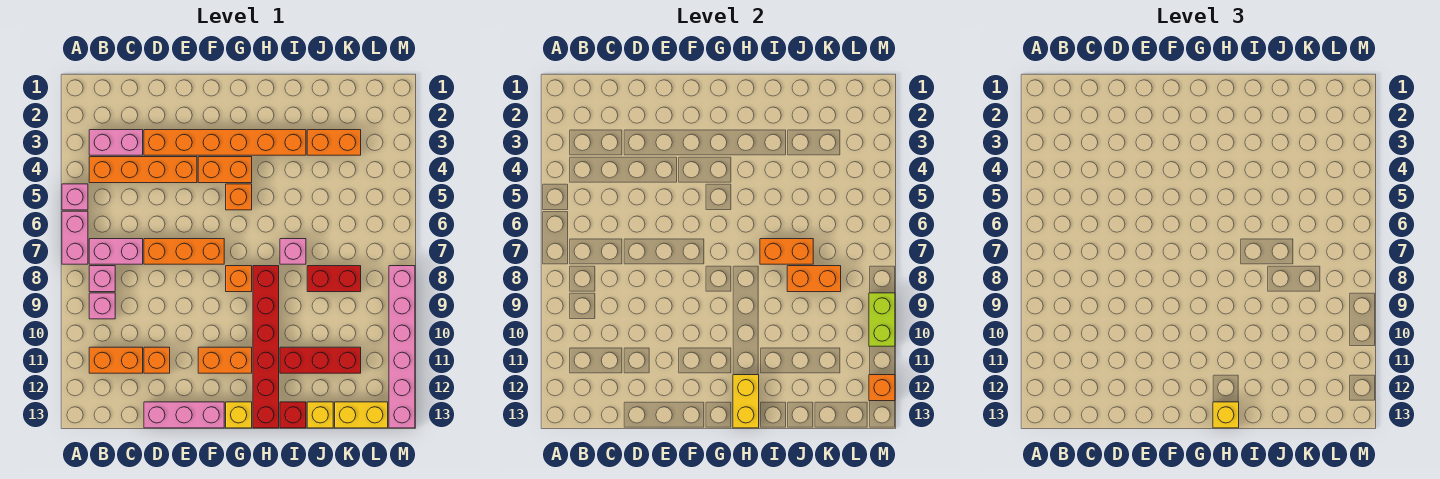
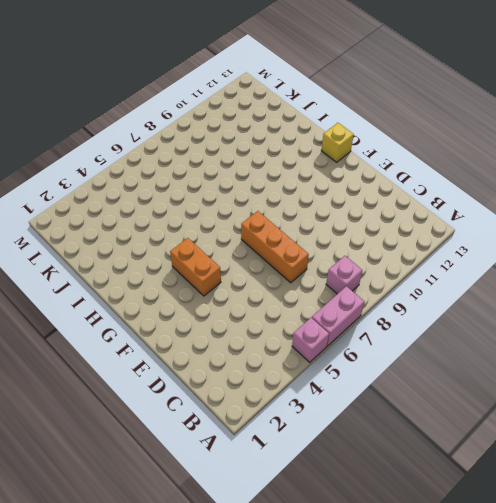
none -> pink 1x2 brick [89,130,143,155]
none -> orange 1x4 brick [89,157,197,183]
none -> pink 1x2 brick [89,239,143,264]
none -> pink 1x1 brick [89,293,115,319]

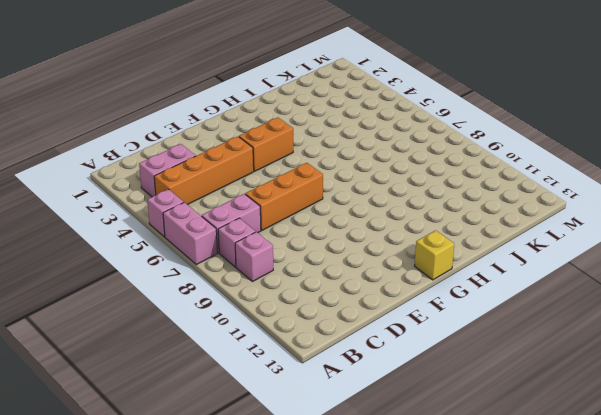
none -> orange 1x2 brick [89,347,143,373]
none -> orange 1x6 brick [144,130,306,155]
none -> orange 1x1 brick [144,347,170,373]
none -> pink 1x3 brick [144,402,224,428]

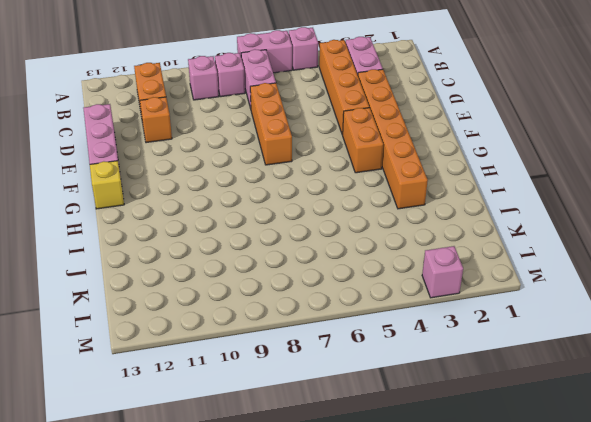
pink 1x1 brick [422,246,463,298] -> pink 1x1 brick moved to [280,239,306,264]
none -> orange 1x2 brick [198,347,252,373]
none -> orange 1x1 brick [226,184,252,210]
none -> orange 1x1 brick [226,266,252,292]
none -> red 1x6 brick [253,266,279,428]

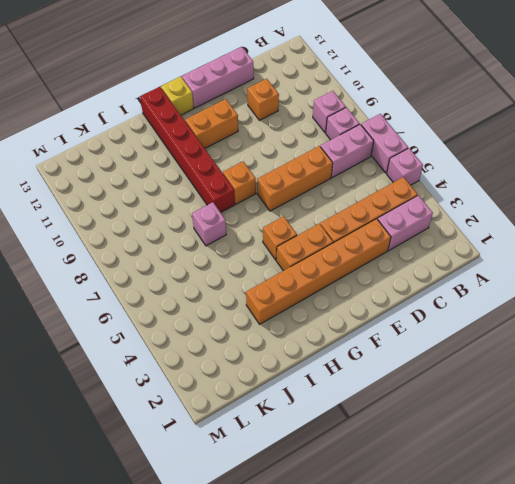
none -> orange 1x2 brick [89,347,143,373]
none -> red 1x3 brick [280,347,361,373]
none -> red 1x1 brick [280,402,306,428]
none -> orange 1x2 brick [307,130,361,155]

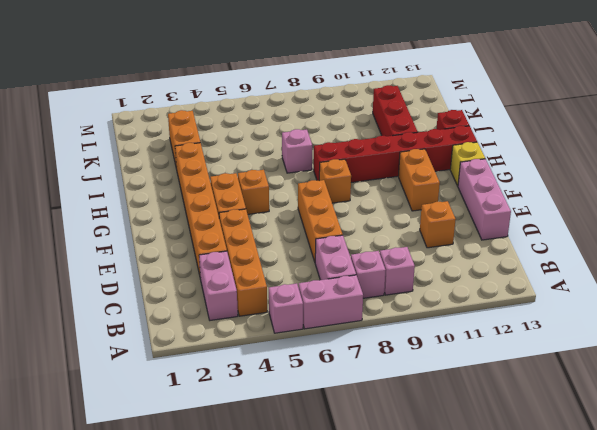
none -> orange 1x2 brick [89,347,143,373]
none -> red 1x2 brick [307,266,361,292]
none -> yellow 1x1 brick [307,402,333,428]
none -> yellow 1x2 brick [335,402,388,428]

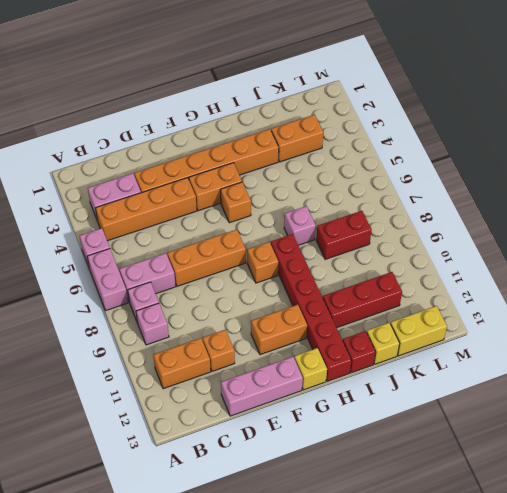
none -> pink 1x6 brick [389,266,415,428]
none -> yellow 1x2 brick [733,375,759,428]
none -> orange 1x2 brick [760,239,813,264]
none -> orange 1x2 brick [787,266,841,292]

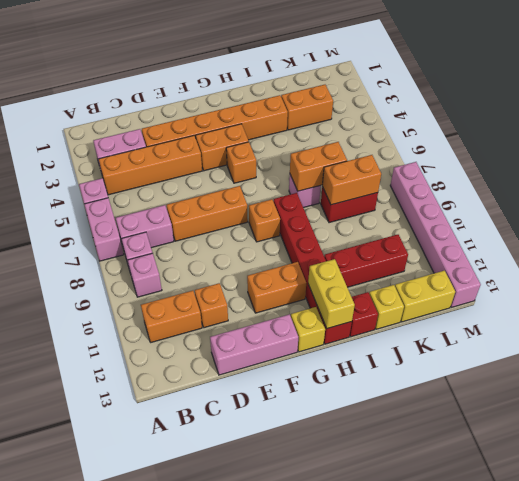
none -> lime 1x2 brick [869,293,895,346]
none -> orange 1x1 brick [869,375,895,401]
none -> yellow 1x1 brick [1213,402,1239,428]

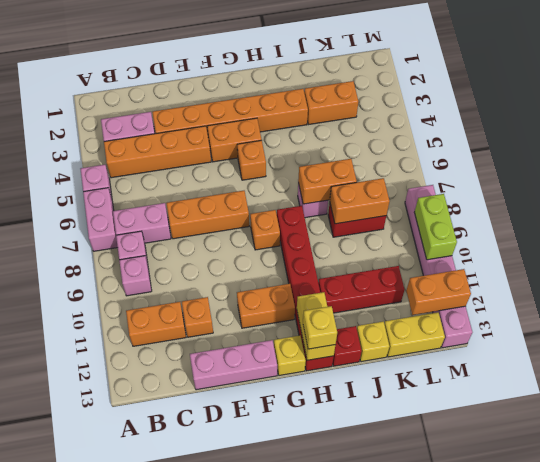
orange 1x2 brick [406,269,471,315] -> orange 1x1 brick [869,375,895,401]

